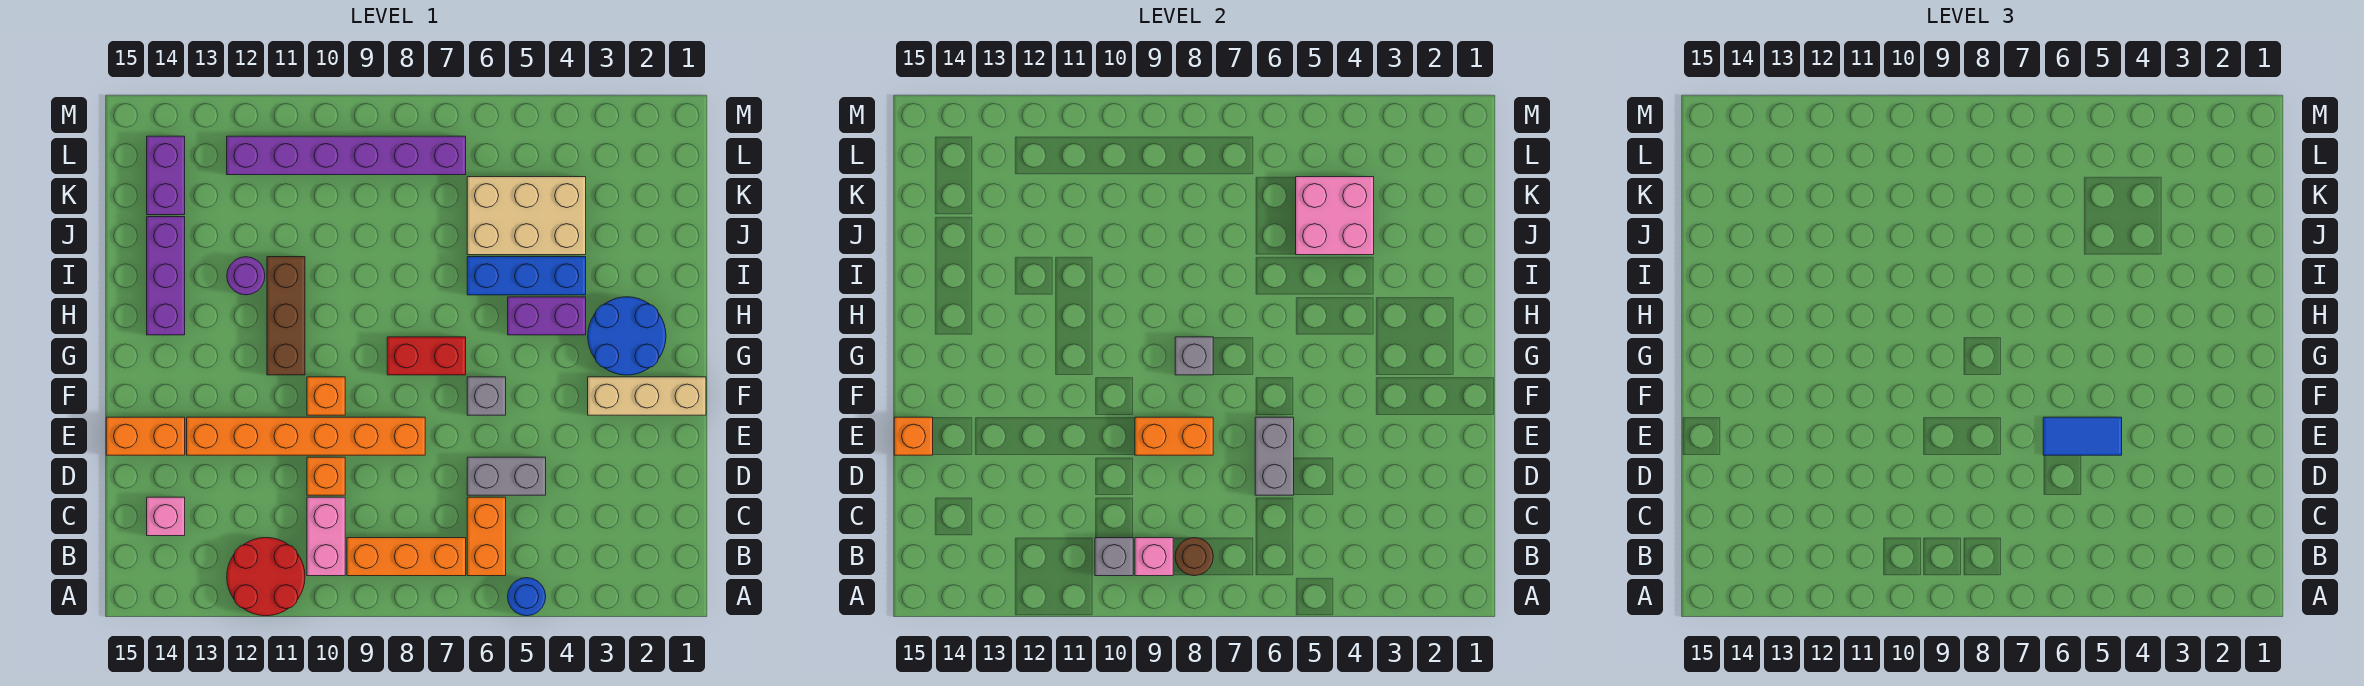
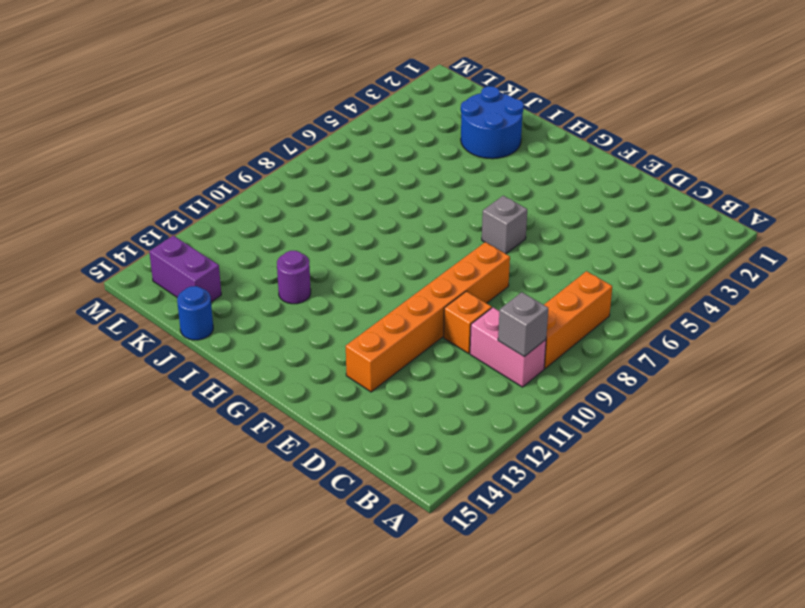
blue 2x2 round brick [461,86,524,159] -> blue 2x2 round brick moved to [588,297,666,375]
blue 1x1 round brick [177,286,213,340] -> blue 1x1 round brick moved to [508,578,546,616]
none -> red 2x2 round brick [227,538,305,616]
none -> orange 1x2 brick [467,497,506,576]
none -> pink 1x1 brick [147,497,185,536]
none -> grey 1x2 brick [467,457,546,495]

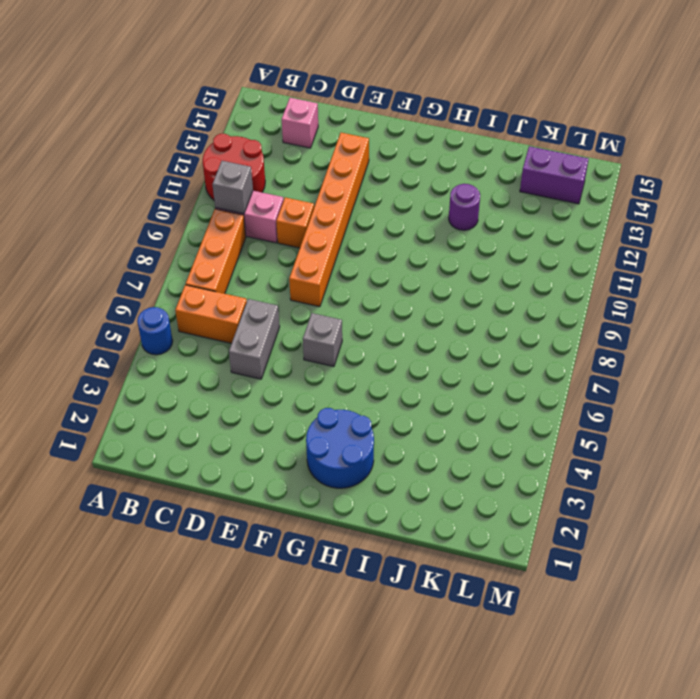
none -> orange 1x2 brick [106,417,185,455]
none -> tan 1x3 brick [588,377,706,415]
none -> orange 1x1 brick [307,377,345,415]
none -> red 1x2 brick [387,337,466,375]

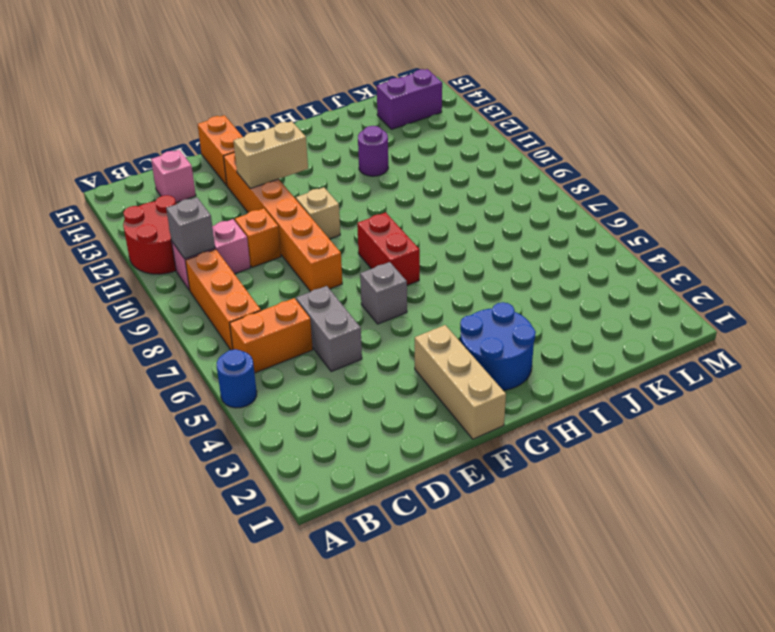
tan 1x2 brick [234,121,308,189] -> none
tan 1x1 brick [296,187,340,239] -> orange 1x1 brick [307,377,345,415]
none -> brown 1x3 brick [267,257,305,375]
none -> purple 1x2 brick [508,297,586,335]
none -> purple 1x3 brick [147,217,185,335]
none -> blue 1x3 brick [467,257,586,295]

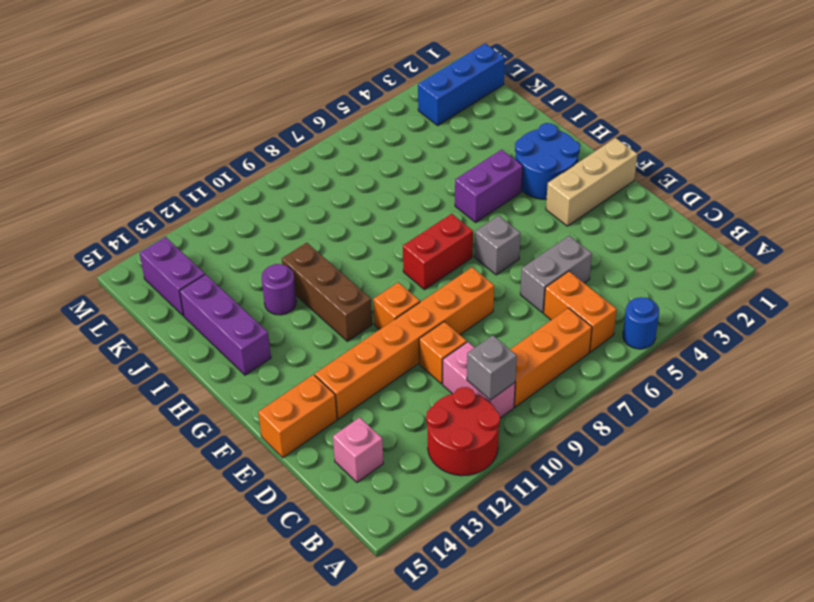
blue 1x3 brick [418,43,505,125] -> blue 1x3 brick moved to [467,257,586,295]
none -> tan 2x3 brick [467,177,586,255]
none -> purple 1x6 brick [227,136,466,175]
none -> brown 1x1 round brick [1175,538,1213,576]
none -> pink 1x1 brick [1135,538,1173,576]

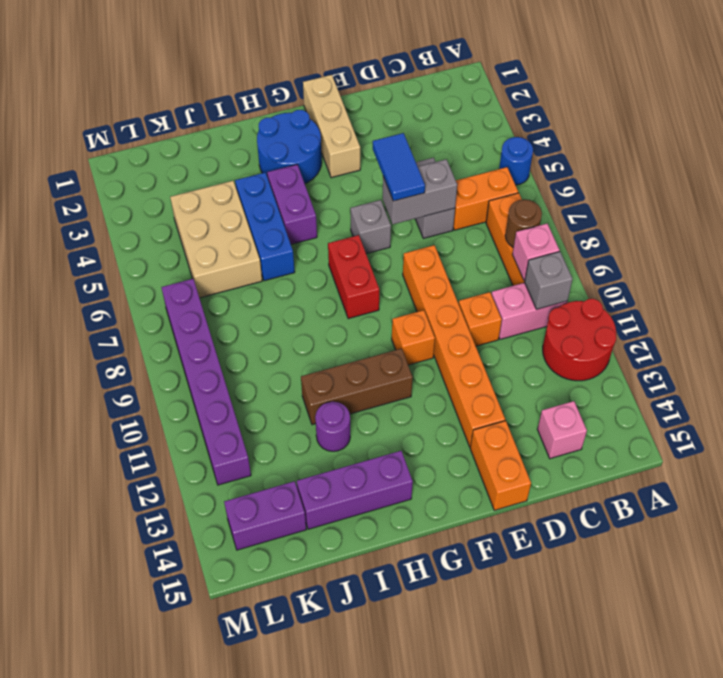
none -> orange 1x2 brick [1135,417,1213,455]
none -> orange 1x1 brick [894,417,933,455]
none -> grey 1x1 brick [1175,337,1213,375]
none -> pink 2x2 brick [1296,177,1374,255]

